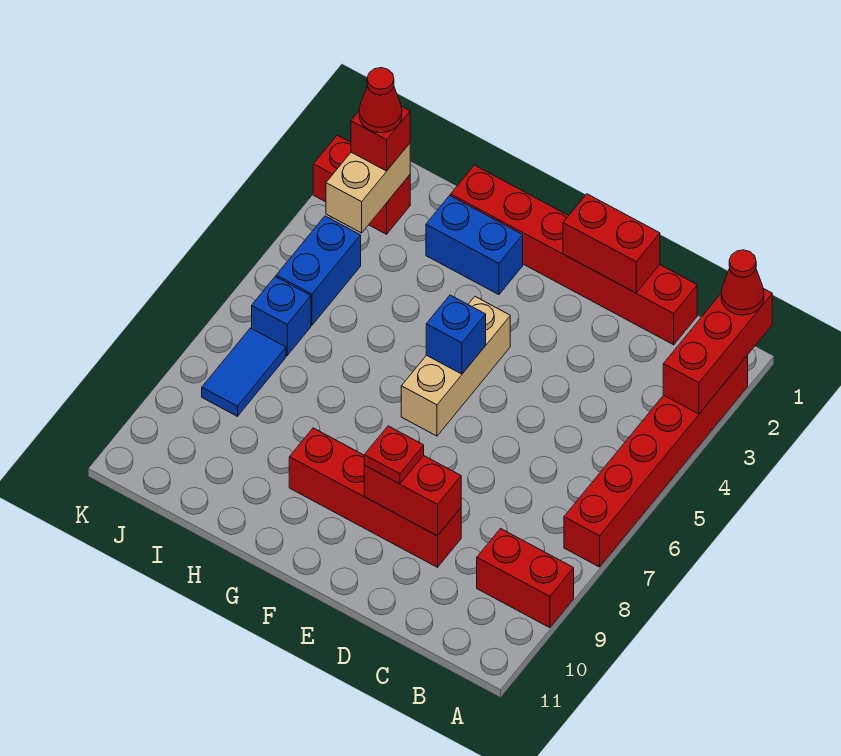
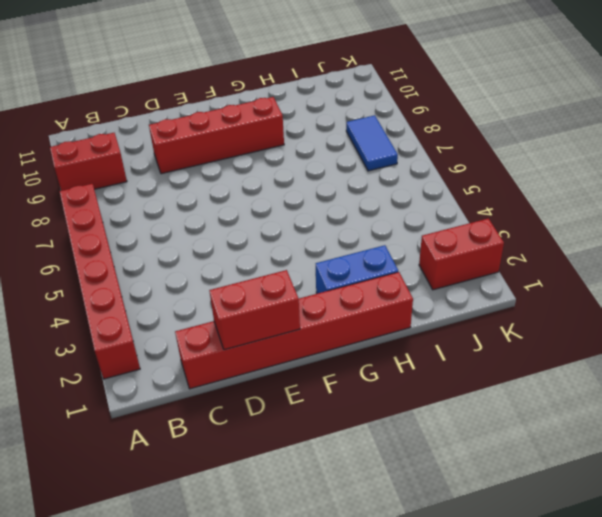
none -> tan 1x3 brick [401,297,510,436]
none -> blue 1x2 brick [276,216,361,325]
none -> blue 1x1 brick [252,277,311,356]

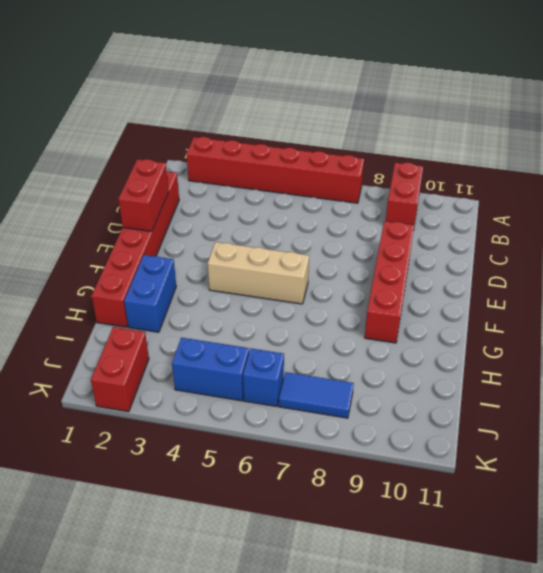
none -> red 1x3 brick [663,289,772,414]
none -> red 1x2 brick [364,456,461,536]
none -> blue 1x1 brick [426,295,486,374]

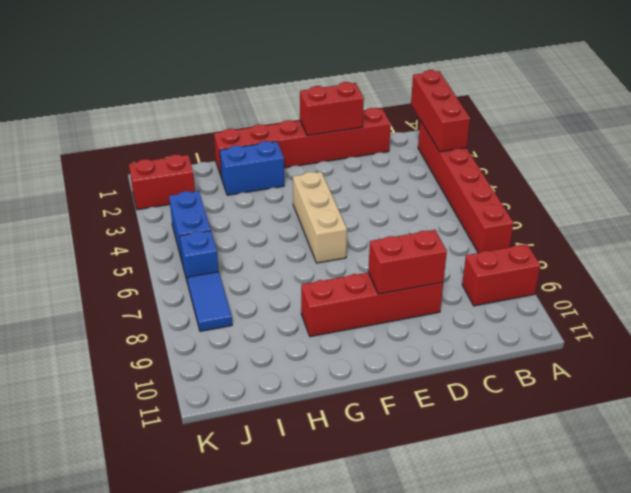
none -> blue 1x1 brick [426,295,486,374]
none -> tan 1x2 brick [326,143,410,233]
none -> red 1x1 cone [721,250,764,315]

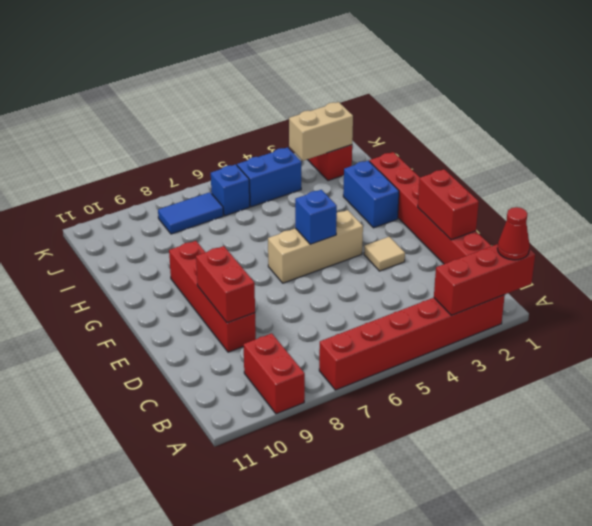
tan 1x1 tile [364,237,405,271] -> none
none -> red 1x1 plate [364,426,424,484]
none -> red 1x1 brick [351,106,410,171]
none -> red 1x1 cone [359,68,402,133]

